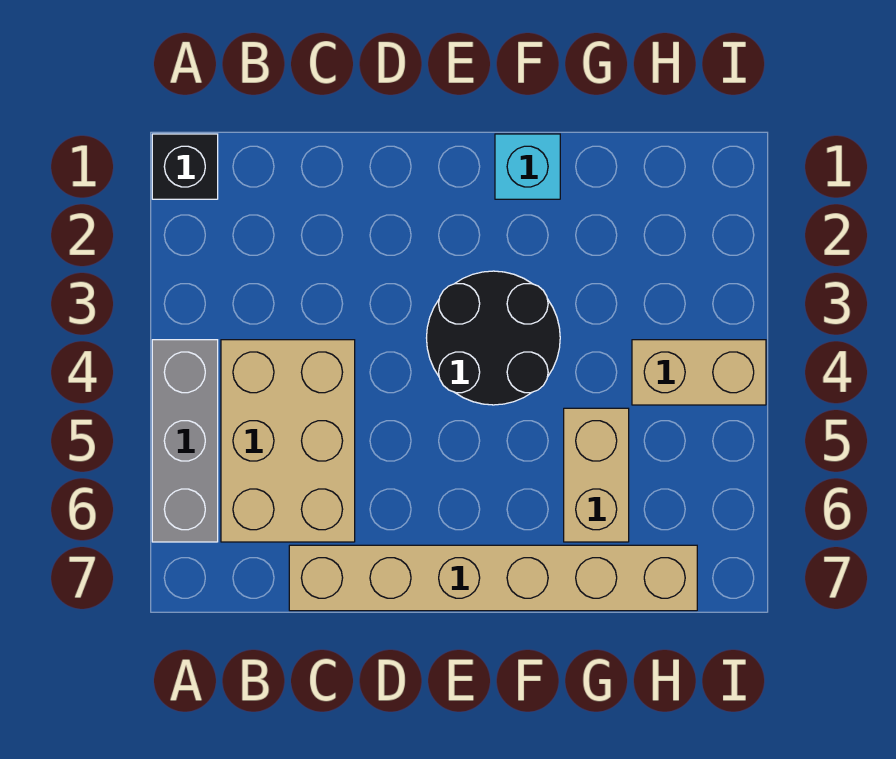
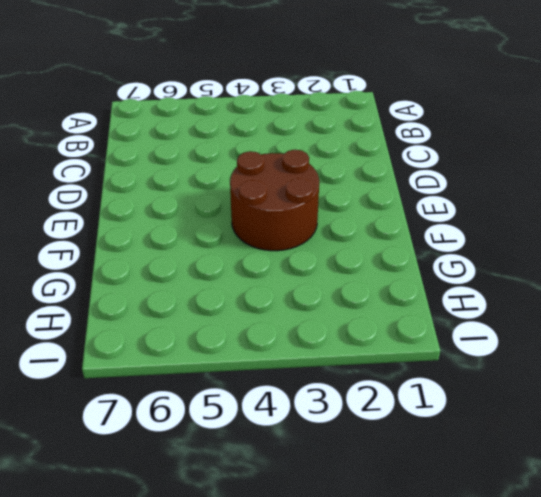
brown 2x2 round brick [230,150,319,251] -> black 2x2 round brick [427,271,560,405]
none -> black 1x1 brick [152,134,218,199]
none -> grey 1x3 brick [152,340,218,542]

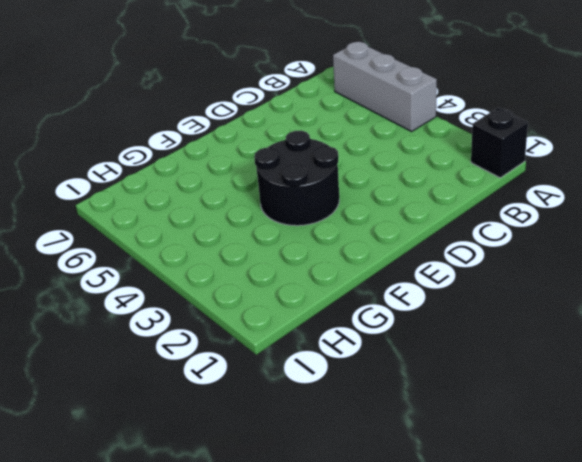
none -> tan 2x3 brick [221,340,355,542]
none -> tan 1x6 brick [289,545,697,611]

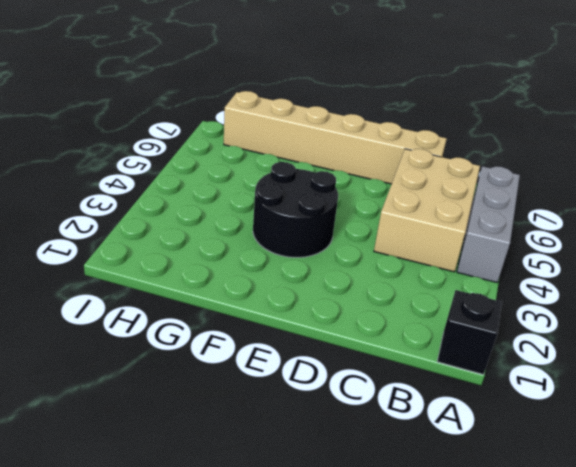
none -> cyan 1x1 brick [495,134,560,199]
none -> tan 1x2 brick [564,408,629,542]

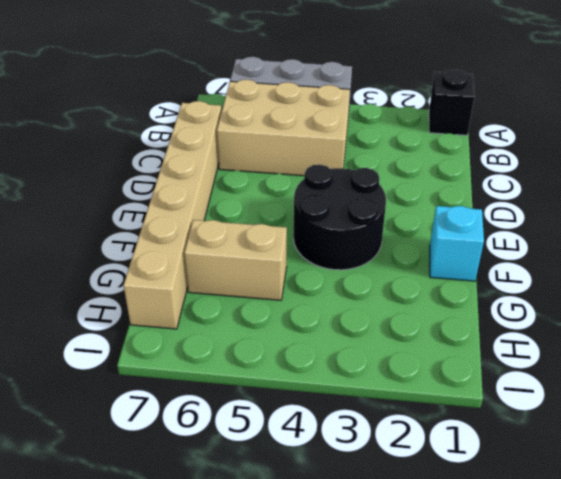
none -> tan 1x2 brick [632,340,766,405]

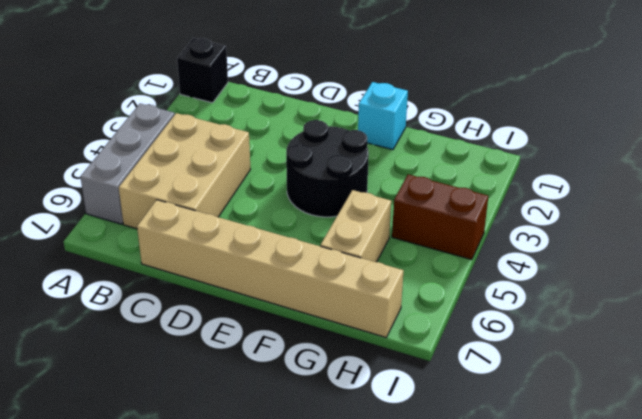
brown 1x2 brick [392,174,488,260] -> tan 1x2 brick [632,340,766,405]

